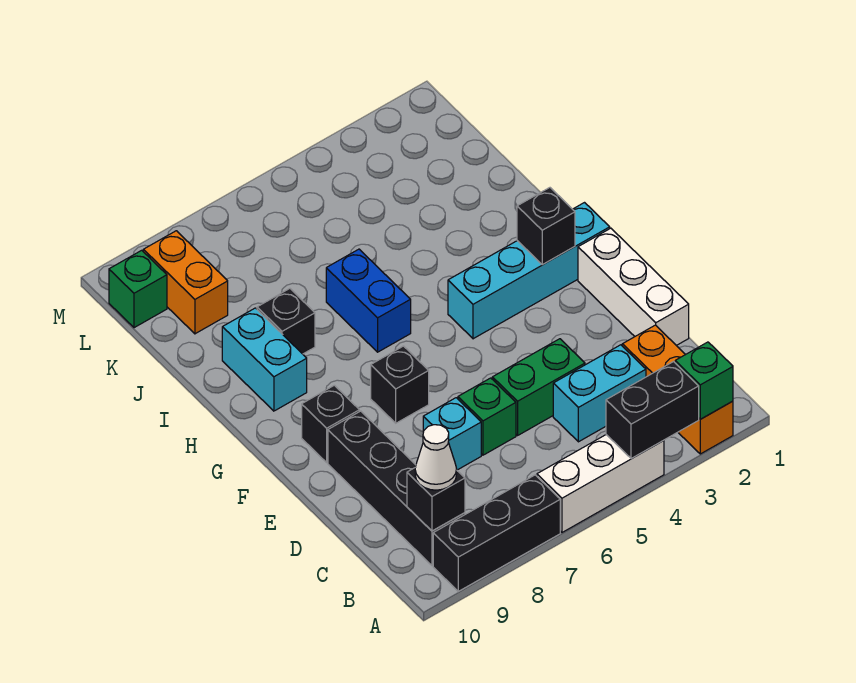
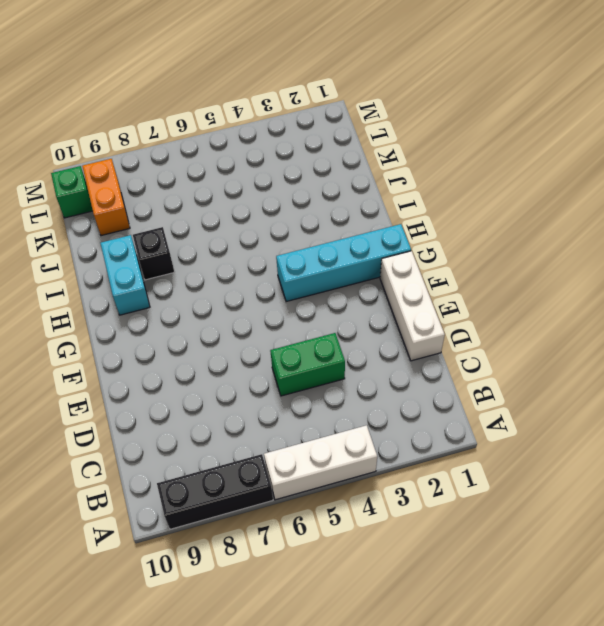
none -> orange 1x3 brick [622,325,733,454]
none -> black 1x4 brick [328,411,465,566]
none -> cyan 1x2 brick [553,345,646,442]

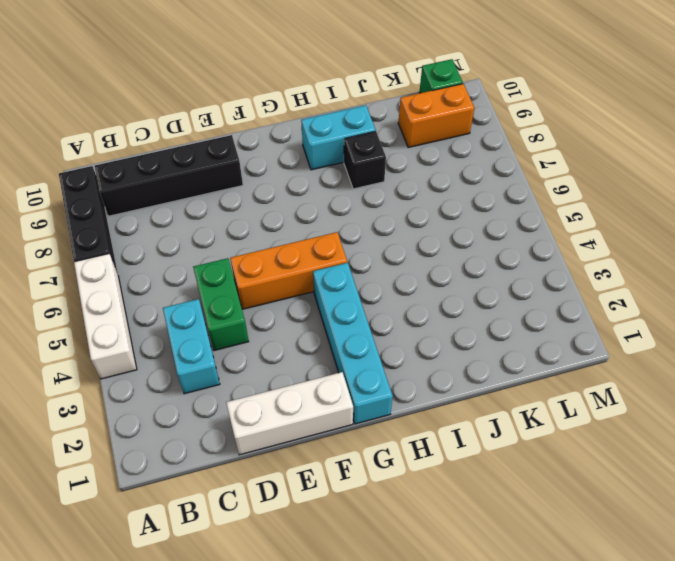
orange 1x3 brick [230,232,347,309] -> orange 1x3 brick moved to [622,325,733,454]
none -> green 1x1 brick [458,378,516,455]
none -> cyan 1x1 brick [423,398,481,470]
none -> black 1x1 brick [371,346,429,423]

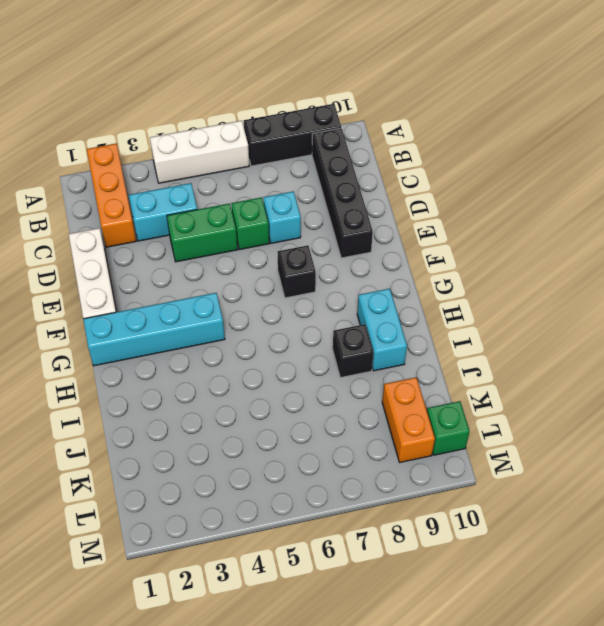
none -> black 1x1 brick [302,385,359,462]
none -> blue 1x2 brick [326,249,411,352]
none -> green 1x1 brick [675,342,733,419]

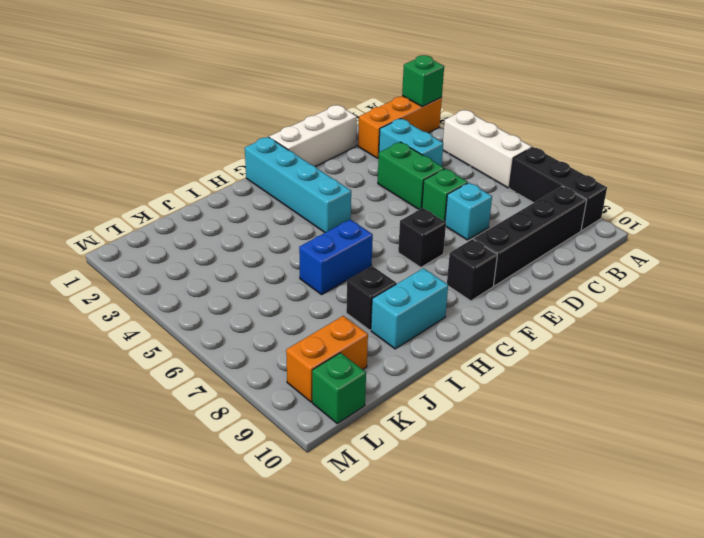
none -> black 1x2 brick [606,362,699,459]
none -> black 1x1 brick [407,468,465,531]
none -> black 1x1 brick [517,188,575,264]

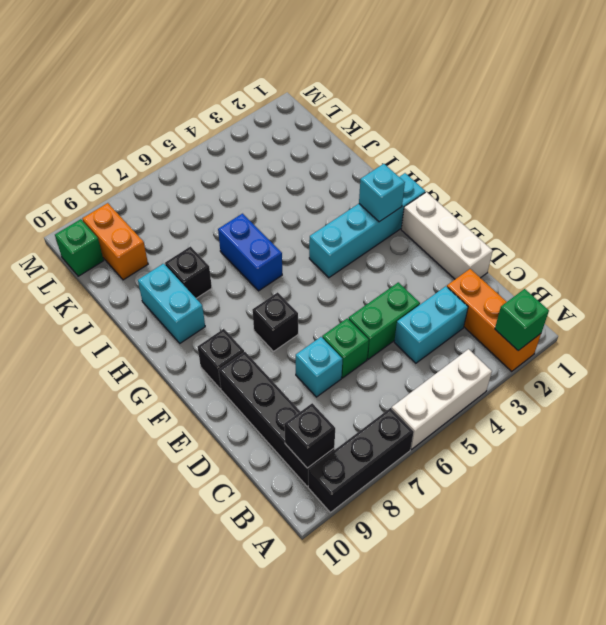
cyan 1x1 brick [359,164,405,222] -> black 1x1 brick [517,188,575,264]
none -> black 1x2 brick [606,362,699,459]
none -> white 1x1 cone [415,425,457,490]

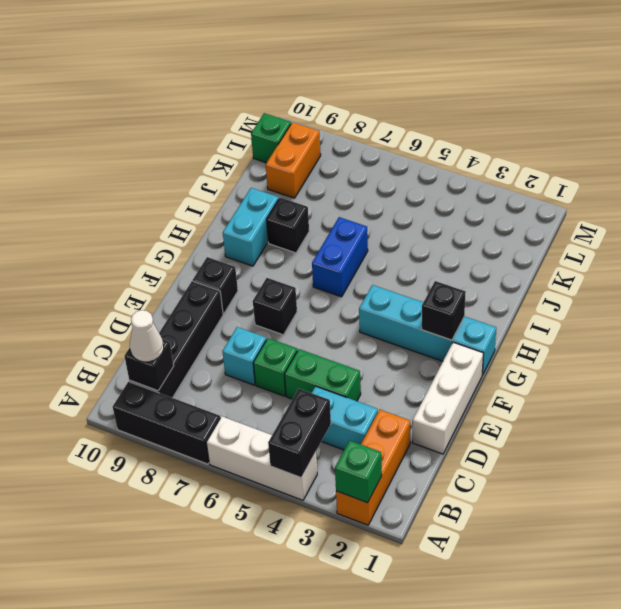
black 1x2 brick [268,389,331,478] -> black 1x2 brick turned to [606,362,699,459]

